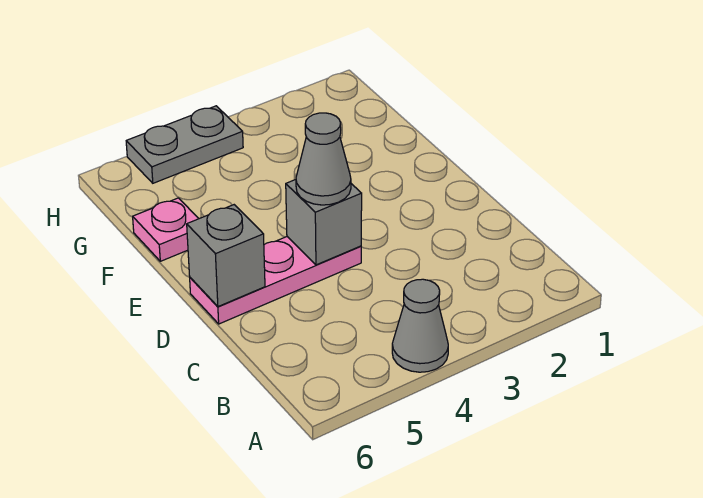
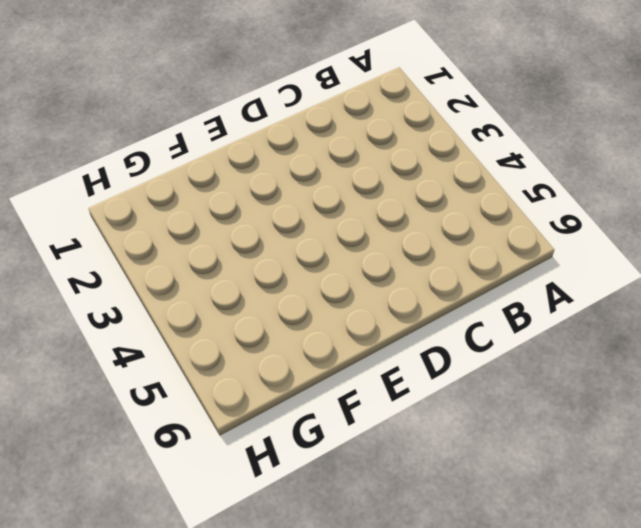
none -> grey 1x1 cone [392,279,448,372]
none -> pink 1x3 plate [190,237,361,324]

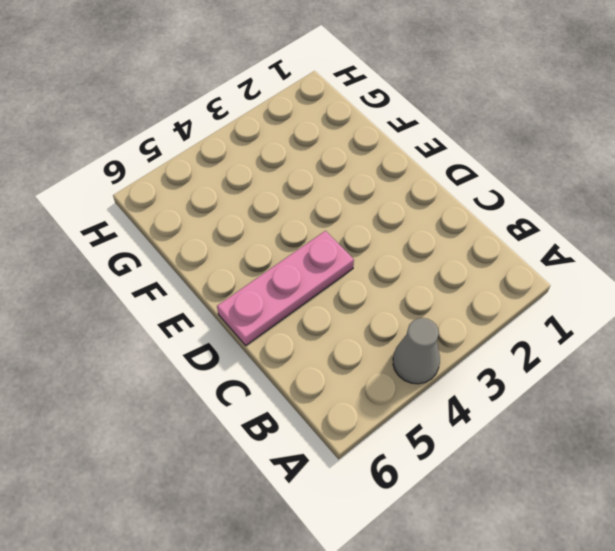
none -> pink 1x1 plate [133,198,199,261]
none -> grey 1x2 plate [126,106,243,183]

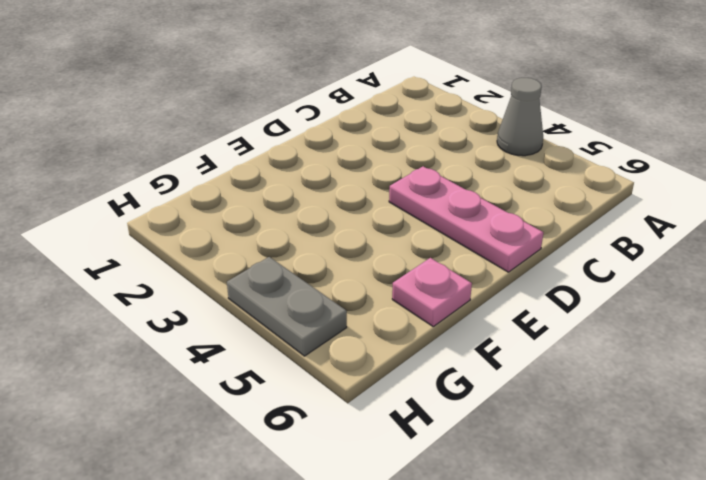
none -> grey 1x1 brick [286,180,362,265]
none -> grey 1x1 brick [187,205,265,307]

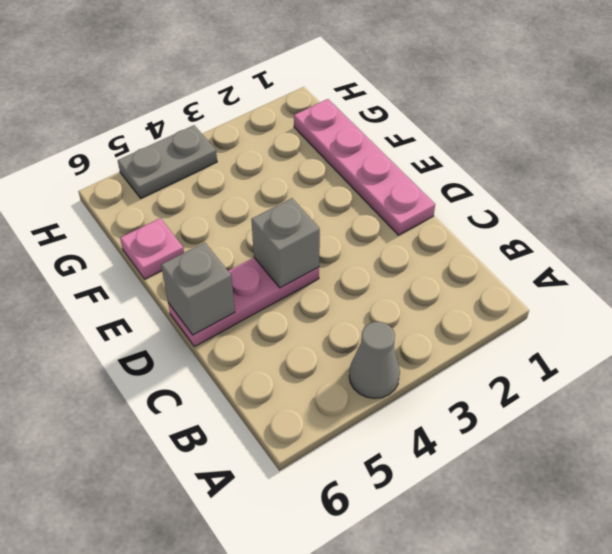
pink 1x4 plate [294,99,435,235] -> none
none -> grey 1x1 cone [296,113,351,205]

